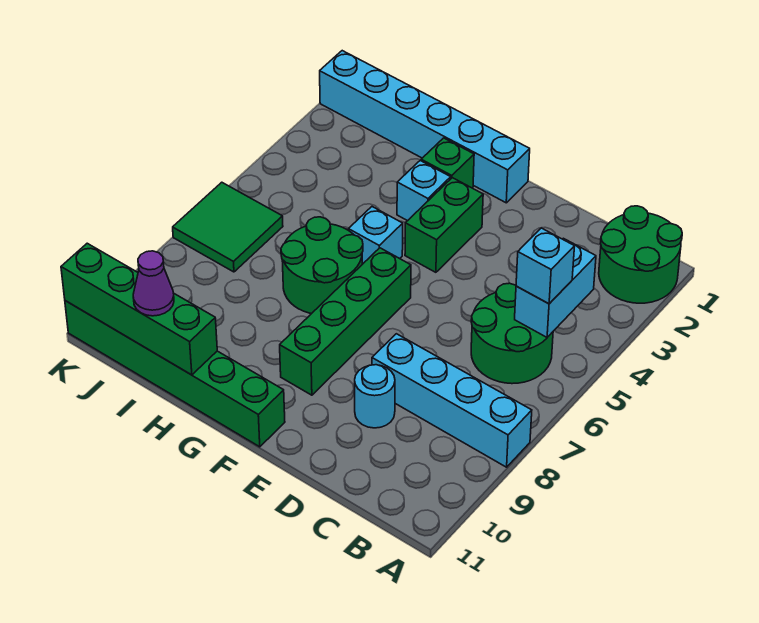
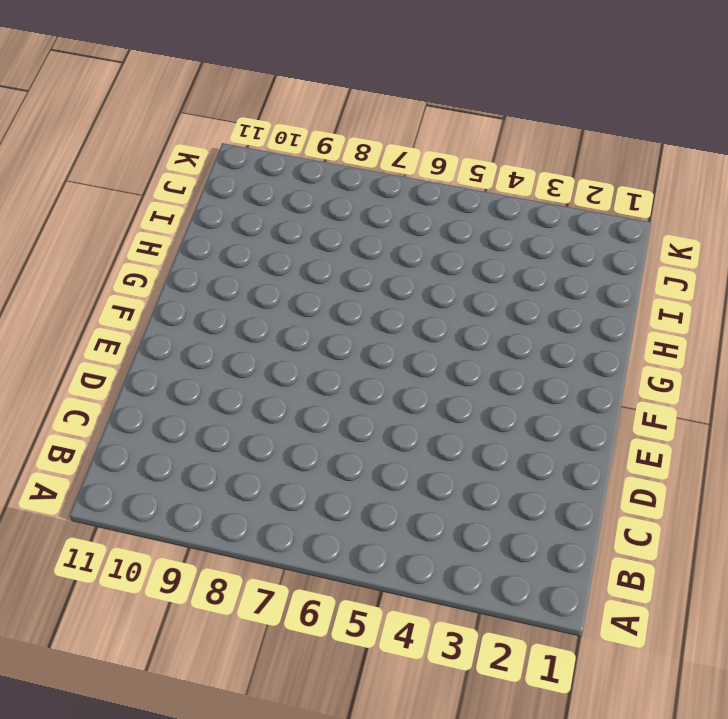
none -> green 2x2 round brick [599,206,682,303]
none -> cyan 1x4 brick [372,334,532,467]
none -> green 2x2 round brick [471,283,553,384]

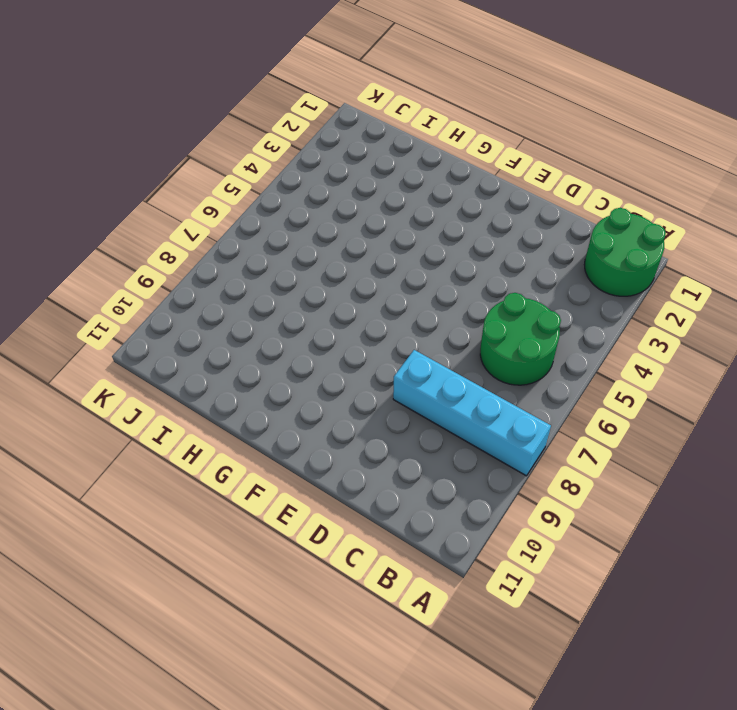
none -> cyan 1x1 round brick [355,365,395,428]
none -> cyan 1x6 brick [320,51,530,203]
none -> green 1x2 brick [405,178,483,272]

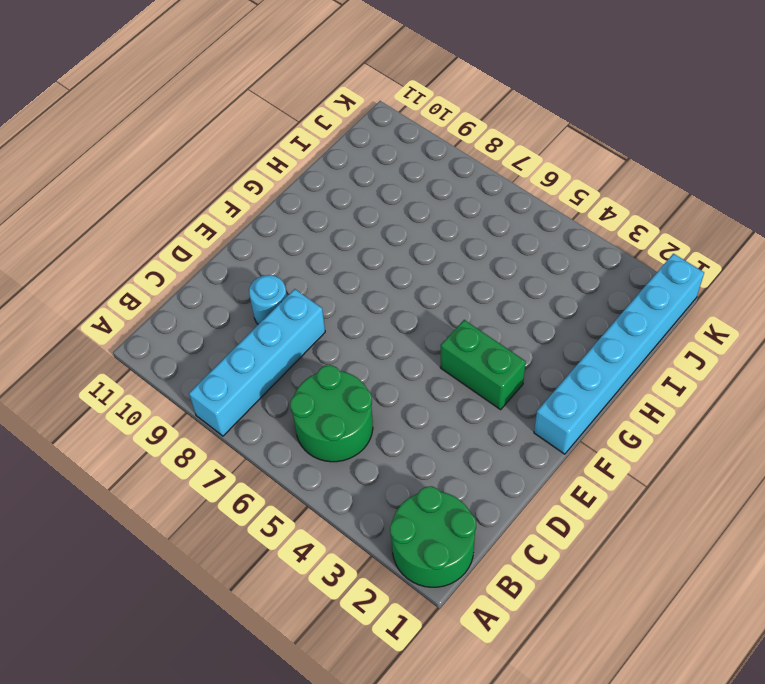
none -> green 1x4 brick [280,248,411,395]
none -> green 1x6 brick [65,301,285,447]
none -> green 1x1 brick [421,138,474,188]

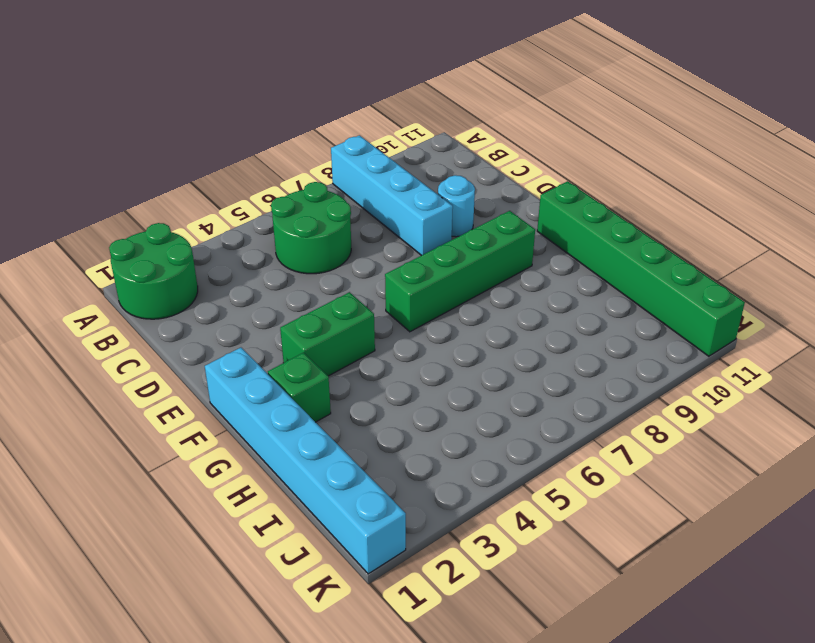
none -> cyan 1x1 brick [397,161,451,221]
none -> cyan 1x1 brick [348,207,403,264]
none -> green 2x2 round brick [281,217,363,314]

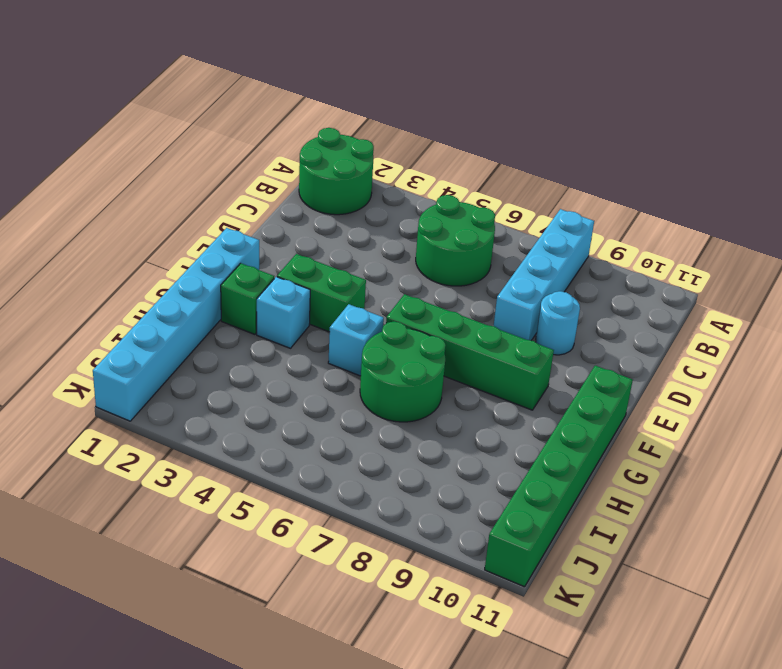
none -> green 2x2 tile [173,182,283,272]
none -> cyan 1x2 brick [515,238,596,337]
none -> green 1x4 brick [61,243,217,375]

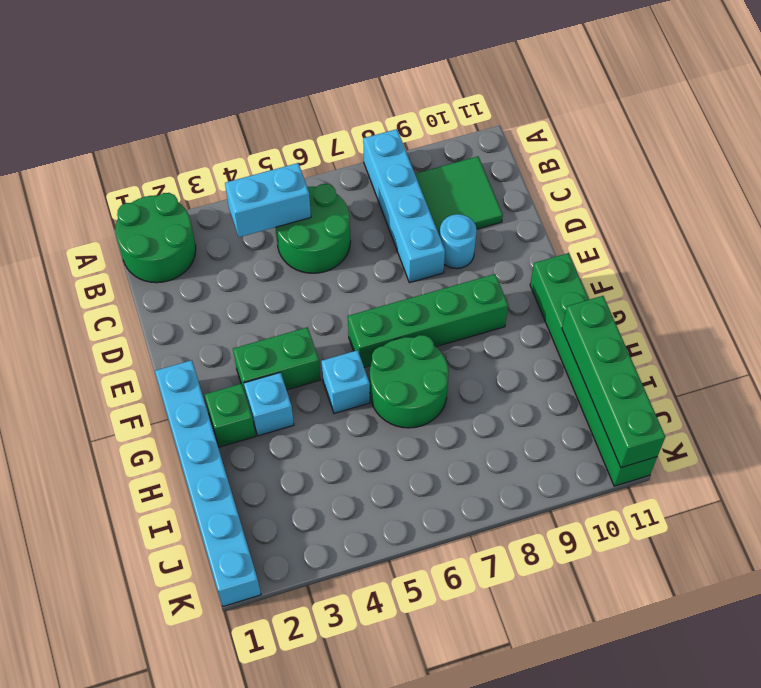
green 2x2 tile [415,157,503,236] -> green 2x2 tile moved to [173,182,283,272]
none -> cyan 1x1 brick [516,228,575,304]
none -> purple 1x1 cone [133,251,174,316]

